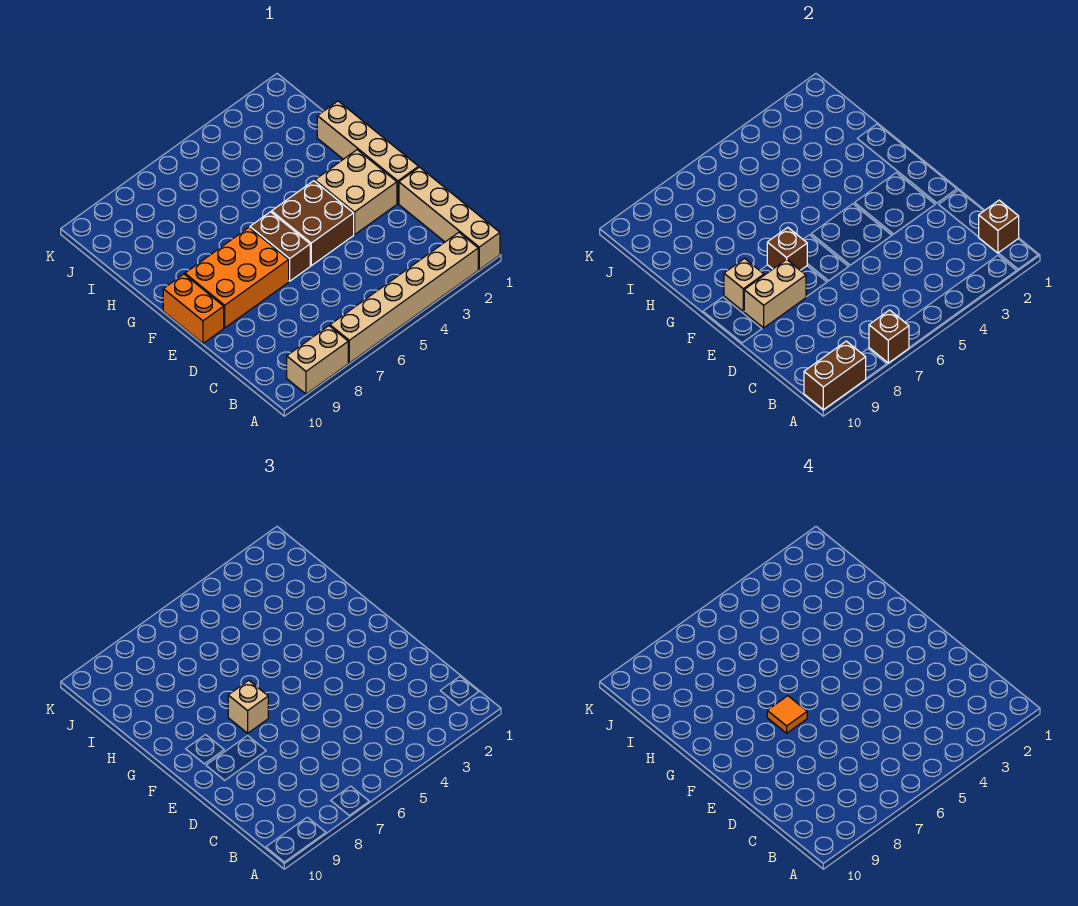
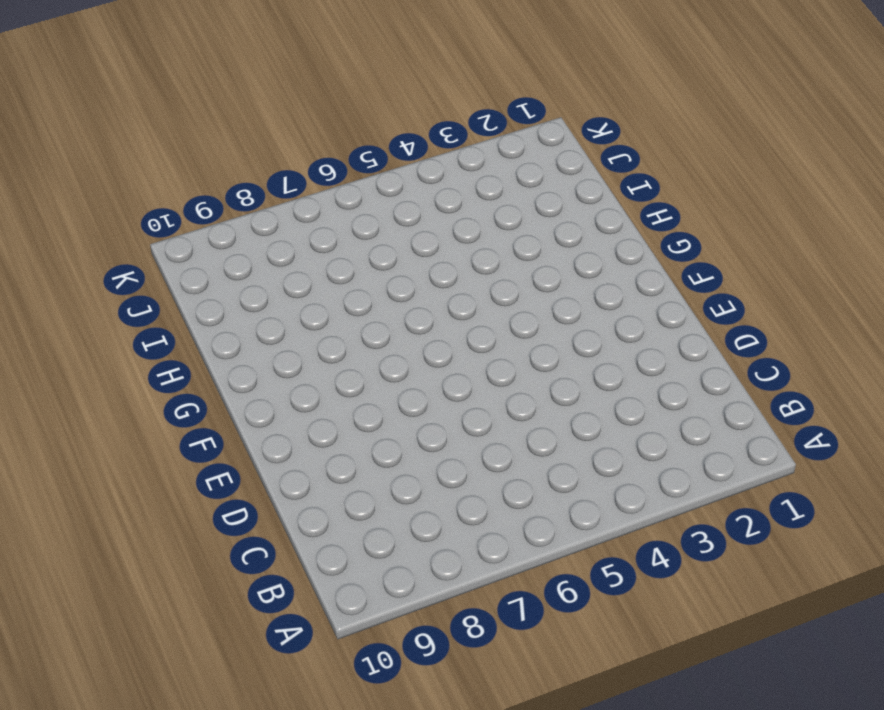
none -> tan 1x4 brick [399,167,500,270]
none -> tan 1x6 brick [330,232,478,363]
none -> tan 1x2 brick [287,326,348,394]

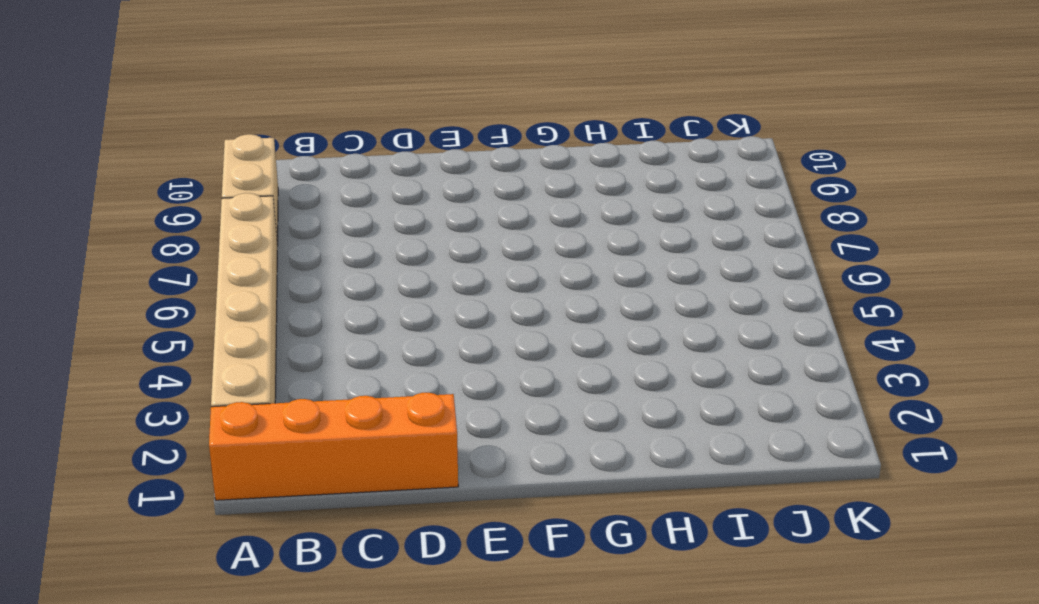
orange 1x4 brick [209,393,458,500] -> tan 1x4 brick [399,167,500,270]
none -> tan 1x4 brick [317,101,418,203]
none -> tan 2x2 brick [315,150,397,235]
none -> brown 2x2 brick [272,181,354,266]

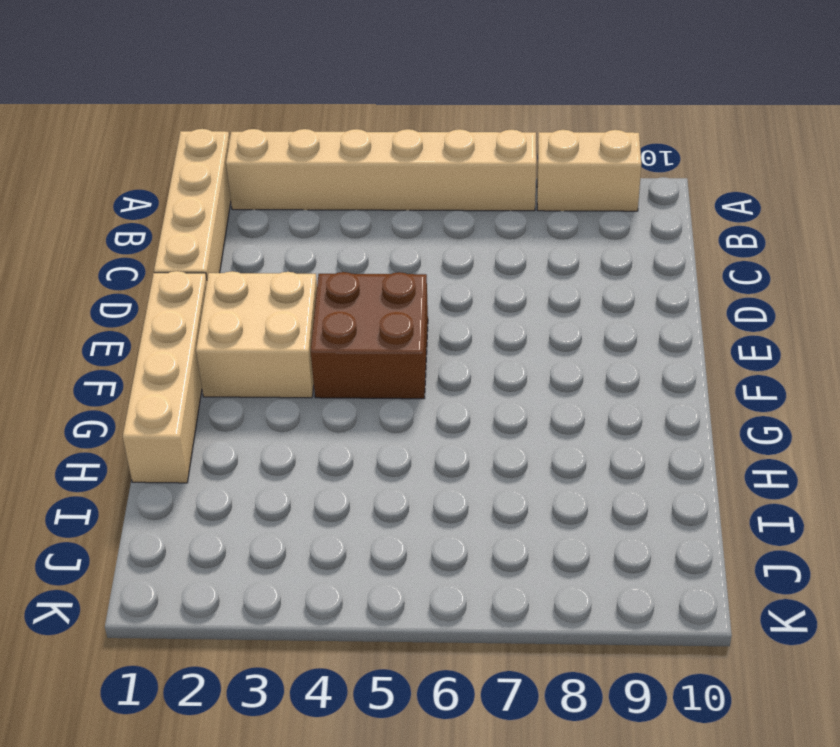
none -> brown 1x2 brick [250,212,310,281]
none -> orange 2x3 brick [185,227,289,328]
none -> orange 1x2 brick [163,274,224,343]

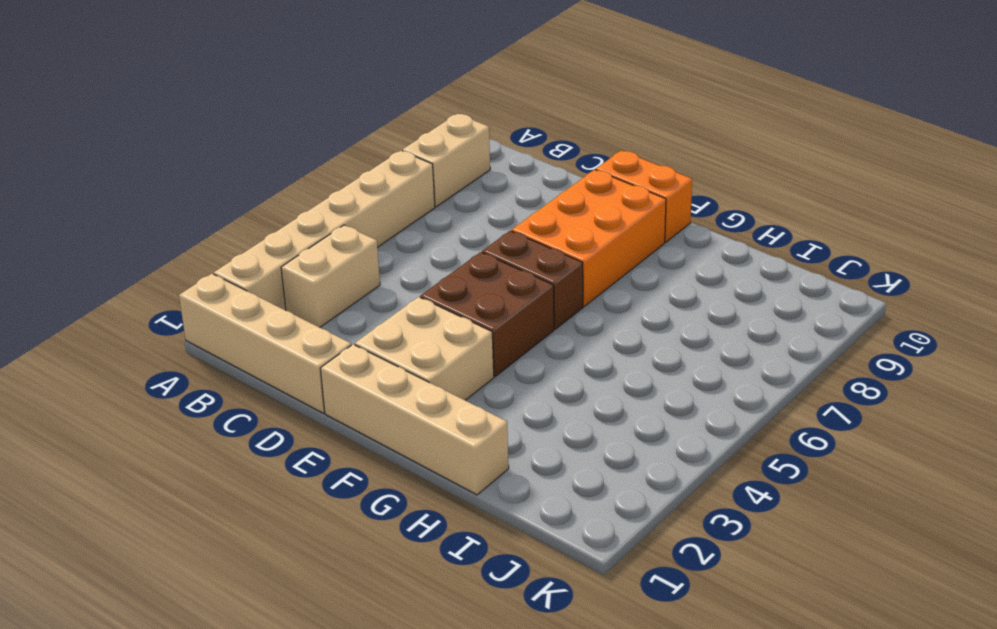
tan 1x2 brick [281,225,380,327] -> tan 1x2 brick moved to [744,259,806,328]
none -> brown 1x1 brick [869,310,909,363]
none -> brown 1x2 brick [804,341,866,410]
none -> brown 1x1 brick [979,200,1019,253]

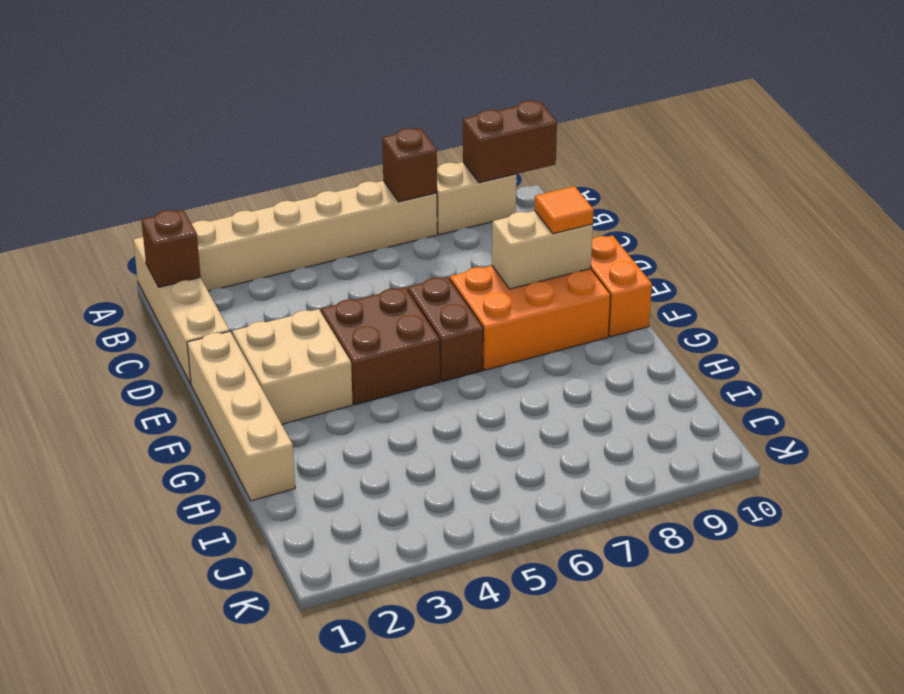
orange 1x1 tile [535,186,594,234] -> orange 1x1 tile moved to [767,696,807,733]
none -> brown 1x1 brick [767,227,807,270]
none -> tan 1x1 brick [724,259,764,311]
none -> tan 1x1 brick [228,680,268,733]

